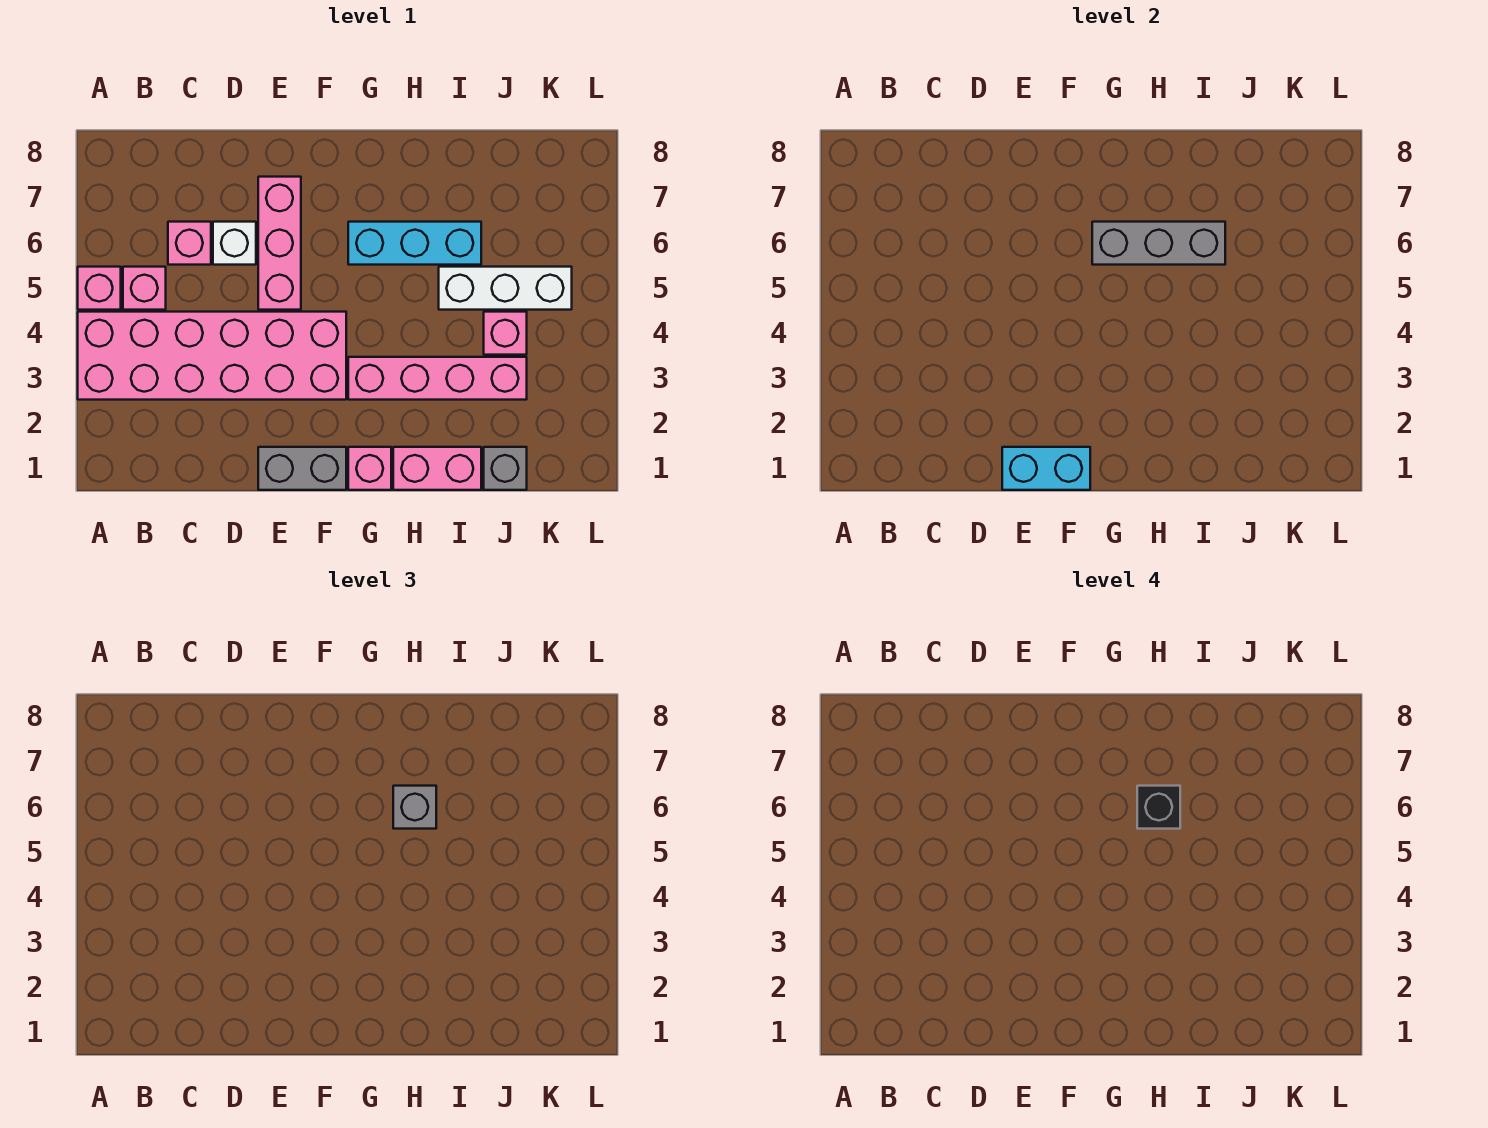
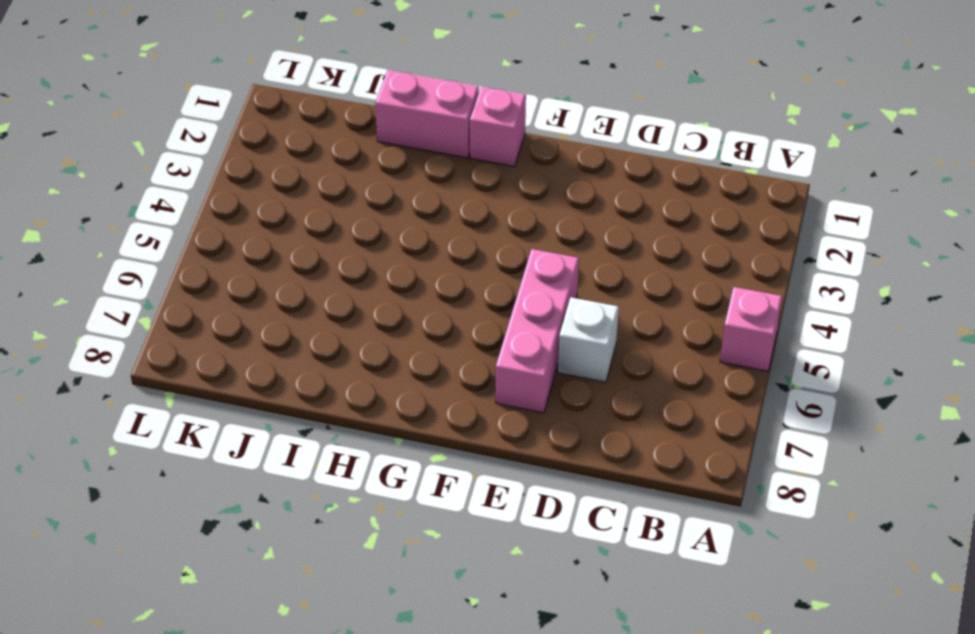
none -> pink 2x6 brick [78,312,346,400]
none -> pink 1x1 brick [123,267,166,310]
none -> pink 1x1 brick [168,222,211,265]

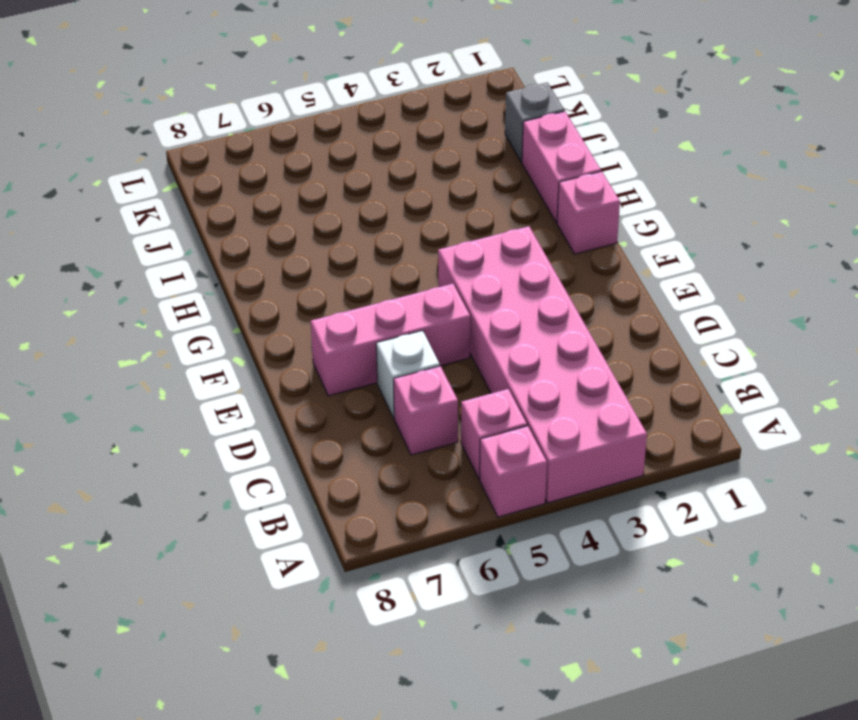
none -> grey 1x2 brick [258,447,346,490]
none -> pink 1x4 brick [348,357,527,400]
none -> cyan 1x3 brick [348,222,481,265]

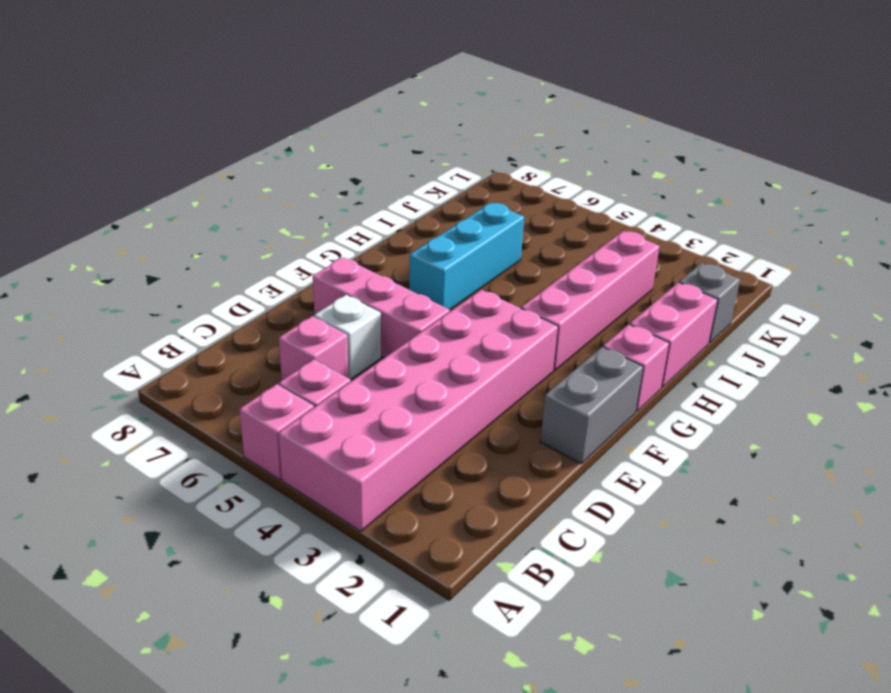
none -> white 1x3 brick [439,267,572,310]
none -> pink 1x1 brick [484,312,527,355]
none -> cyan 1x2 brick [1002,447,1090,490]

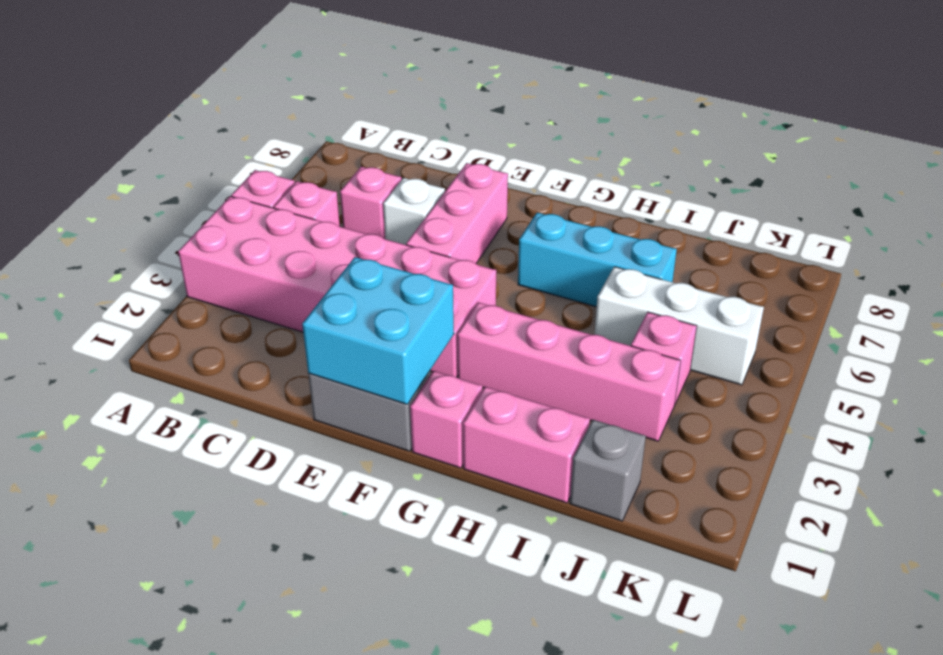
cyan 2x2 brick [302,257,454,405] -> cyan 1x2 brick [1002,447,1090,490]
none -> grey 1x3 brick [1092,222,1225,265]
none -> grey 1x1 brick [393,786,436,829]
none -> black 1x1 brick [1137,786,1180,829]

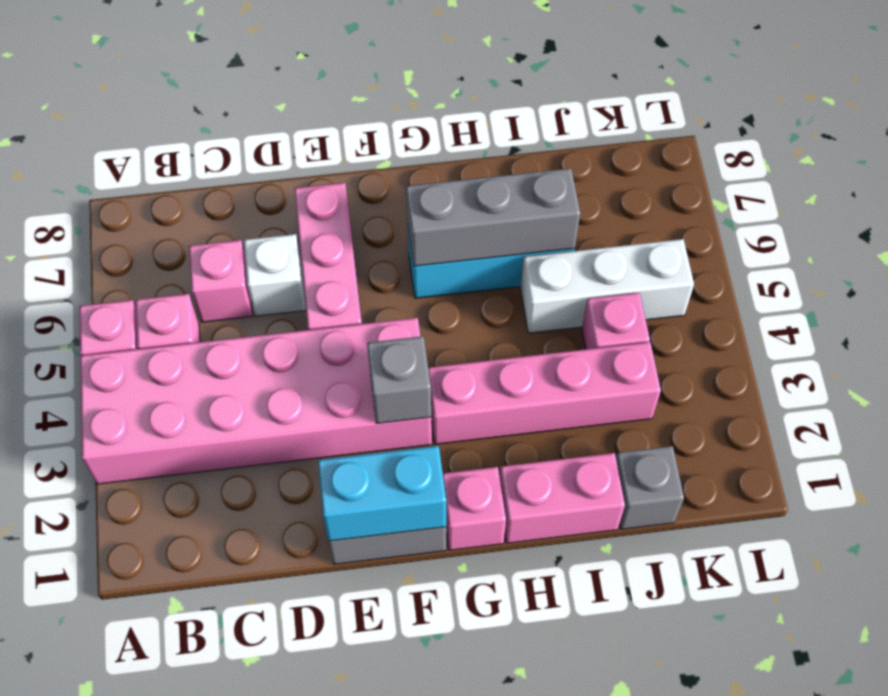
grey 1x1 brick [367,336,431,424] -> grey 1x1 brick moved to [393,786,436,829]
none -> black 1x1 brick [1137,786,1180,829]

